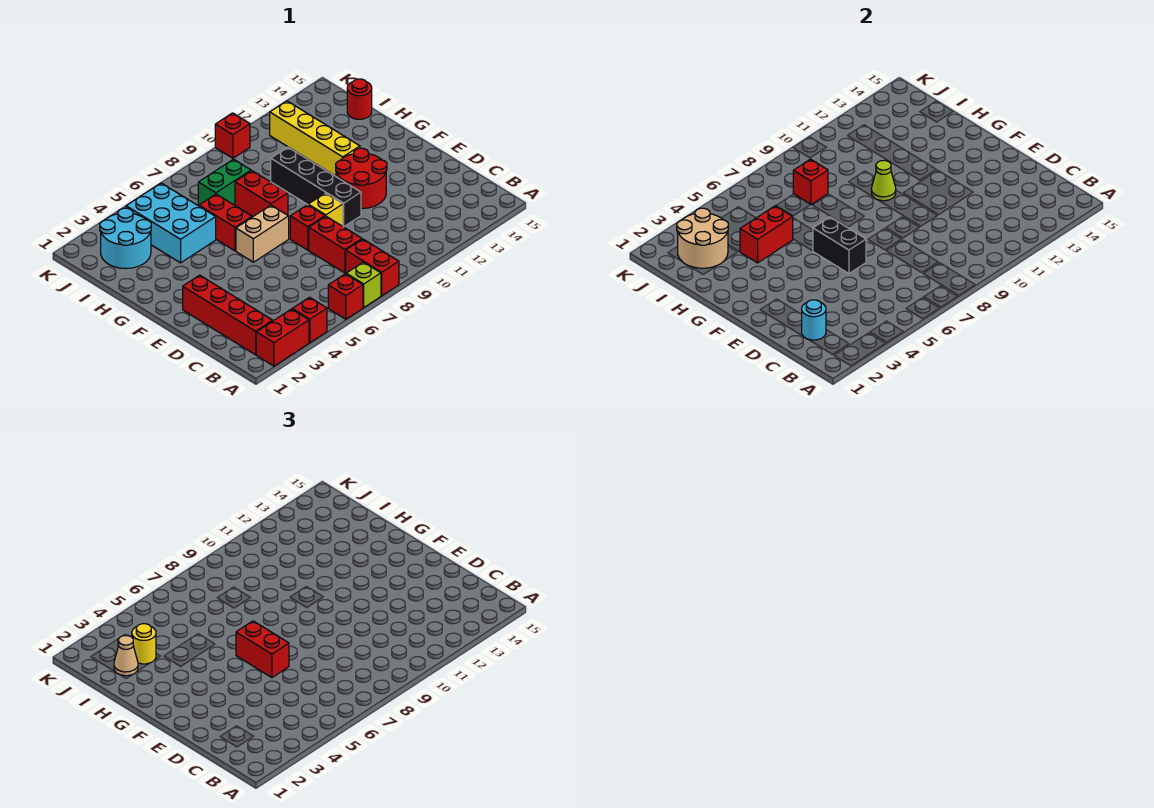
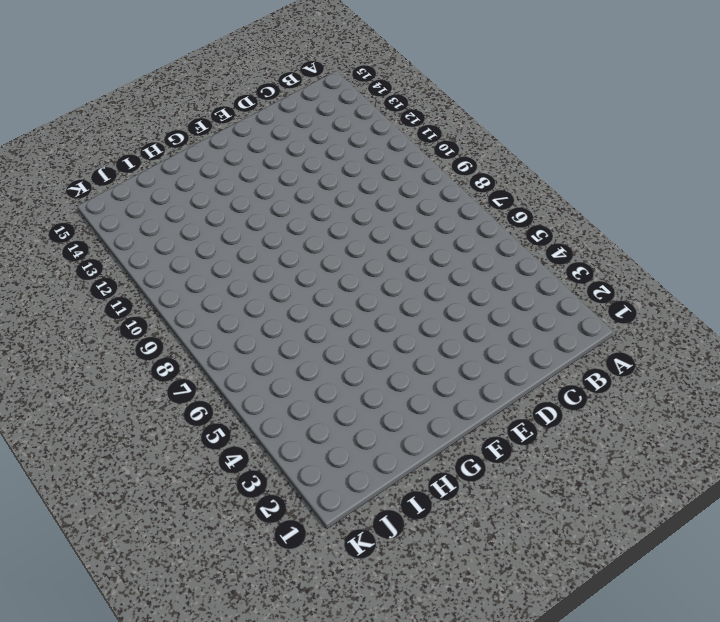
none -> red 1x2 brick [256,309,309,366]
none -> red 1x1 brick [292,297,327,343]
none -> red 1x1 brick [328,274,363,319]

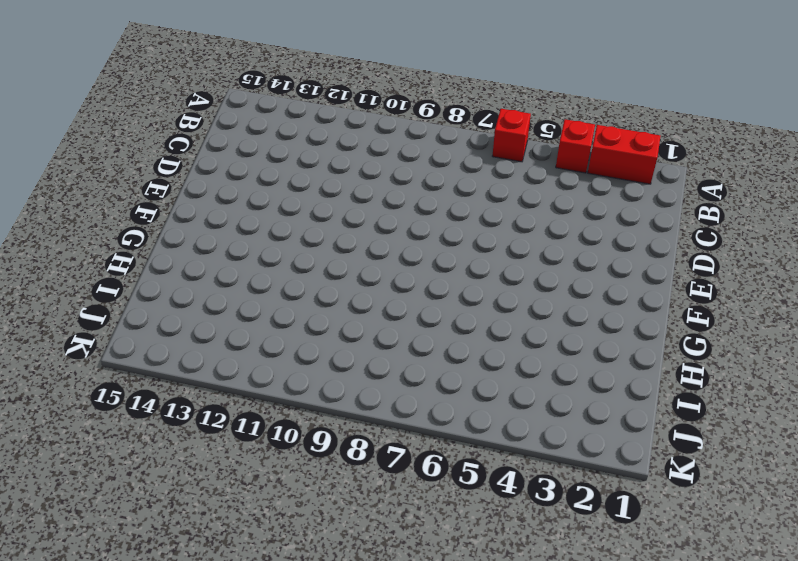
none -> lime 1x1 brick [346,262,381,307]
none -> red 1x2 brick [346,239,399,296]
none -> red 1x4 brick [183,275,273,355]

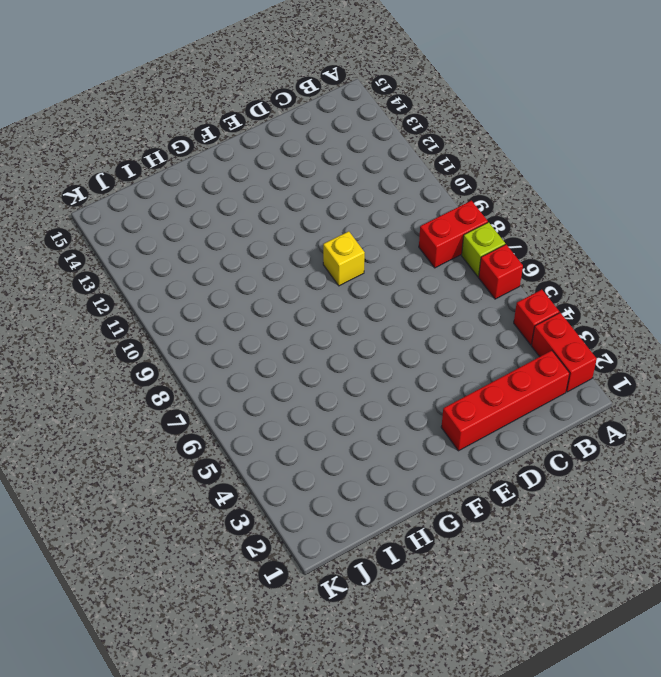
none -> red 1x2 brick [309,216,362,273]
none -> red 1x1 brick [290,205,325,250]
none -> black 1x4 brick [271,147,361,227]

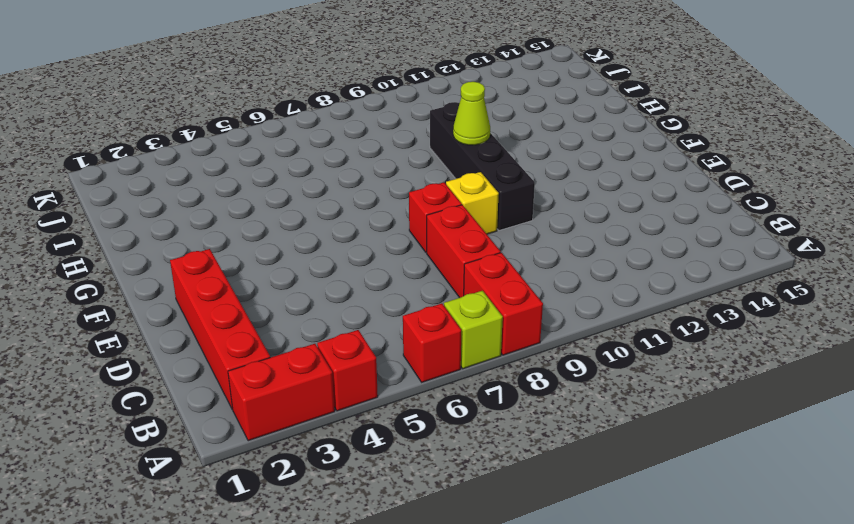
none -> red 2x2 round brick [336,148,387,209]
none -> tan 1x2 brick [236,205,289,262]
none -> red 1x2 brick [199,194,252,251]

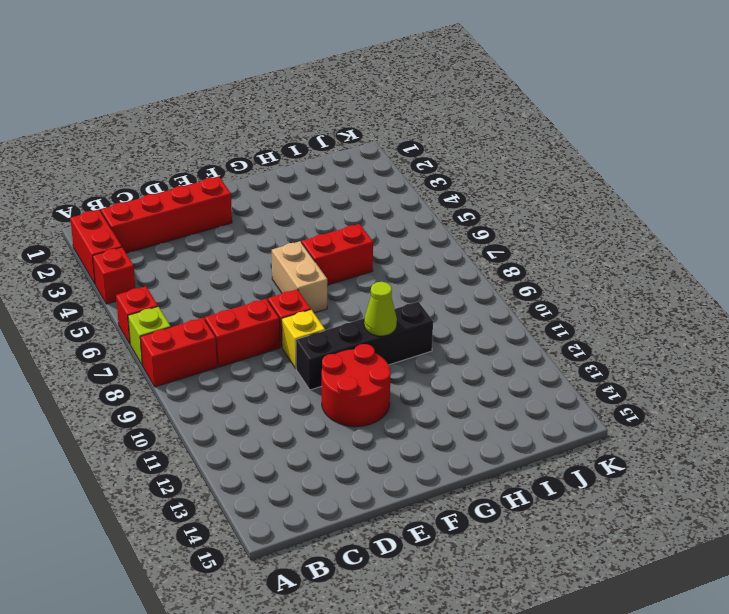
none -> red 1x2 brick [235,171,288,216]
none -> yellow 1x4 brick [270,101,360,176]
none -> cyan 2x3 brick [126,183,216,263]

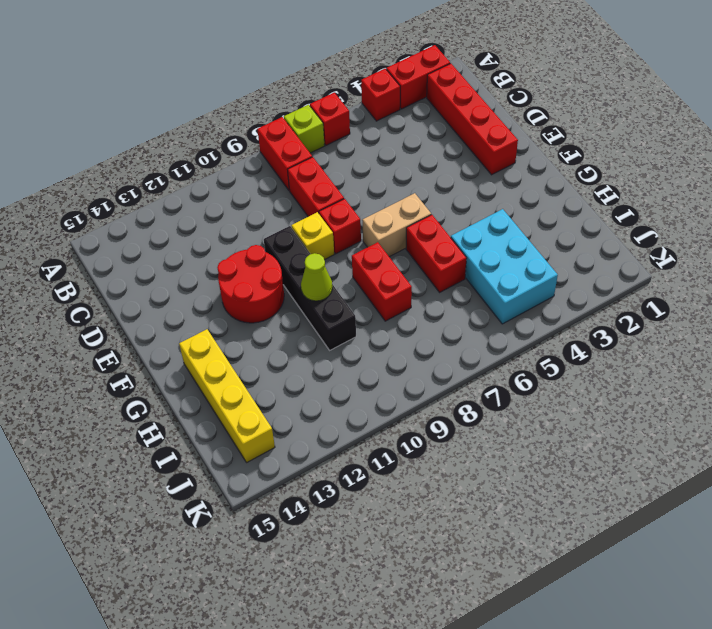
yellow 1x4 brick [179,329,275,463] -> yellow 1x4 brick moved to [270,101,360,176]
none -> cyan 2x2 round brick [100,208,151,269]
none -> green 1x2 brick [198,159,251,206]
none -> red 1x1 round brick [347,79,372,119]

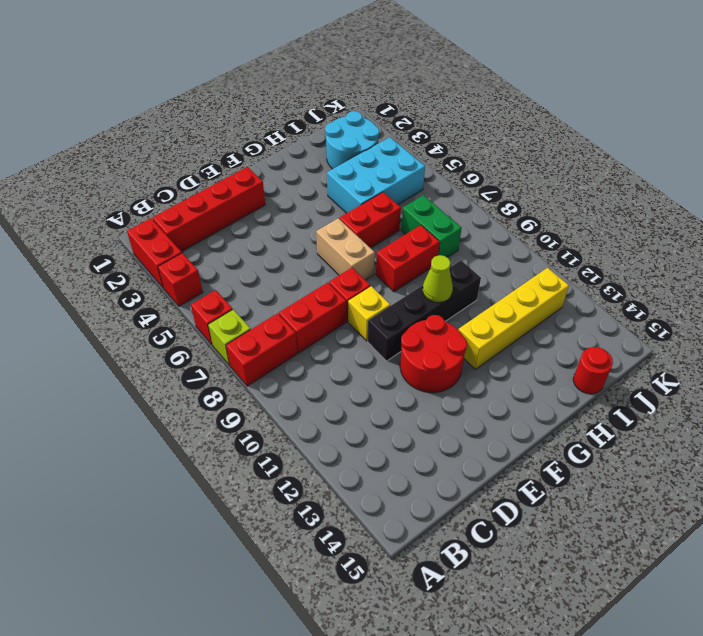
none -> red 1x1 brick [215,113,250,158]
none -> cyan 1x1 round brick [802,300,826,340]
none -> black 1x2 brick [813,217,866,274]

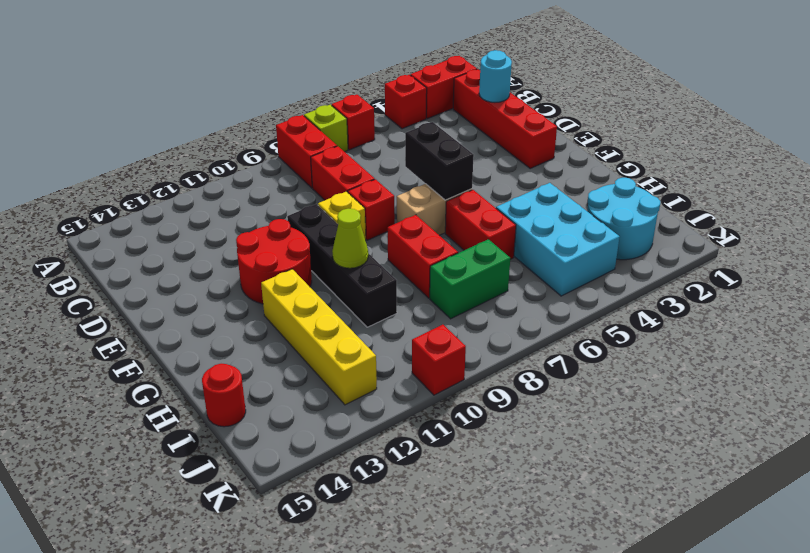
none -> red 1x2 brick [740,206,793,263]
none -> tan 2x2 round brick [677,208,728,268]
none -> red 1x1 brick [793,159,828,204]

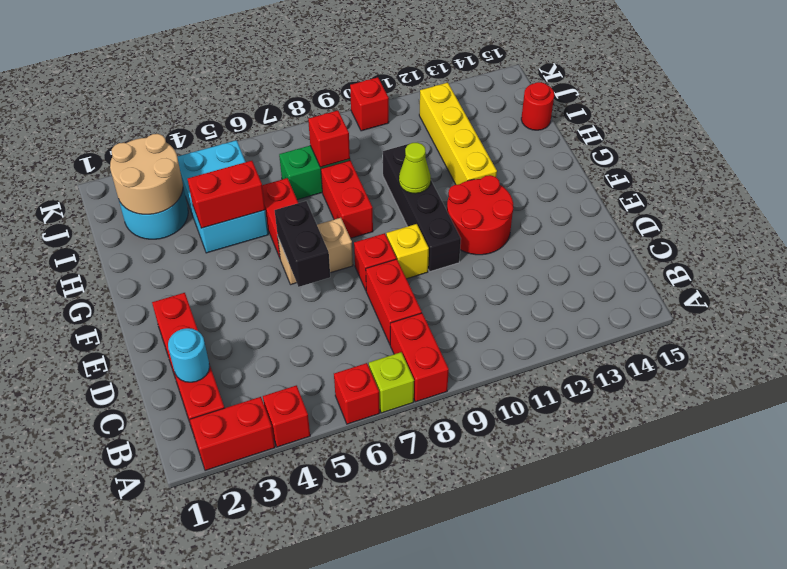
none -> red 1x2 brick [236,621,289,678]
none -> tan 1x1 cone [114,636,138,676]
none -> yellow 1x1 round brick [132,624,156,664]

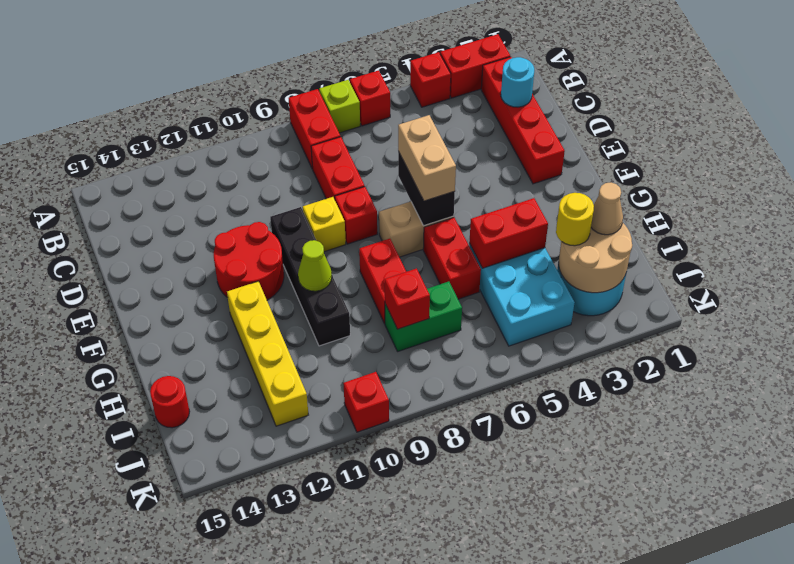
tan 1x2 brick [398,115,456,201] -> red 1x2 brick [236,621,289,678]

